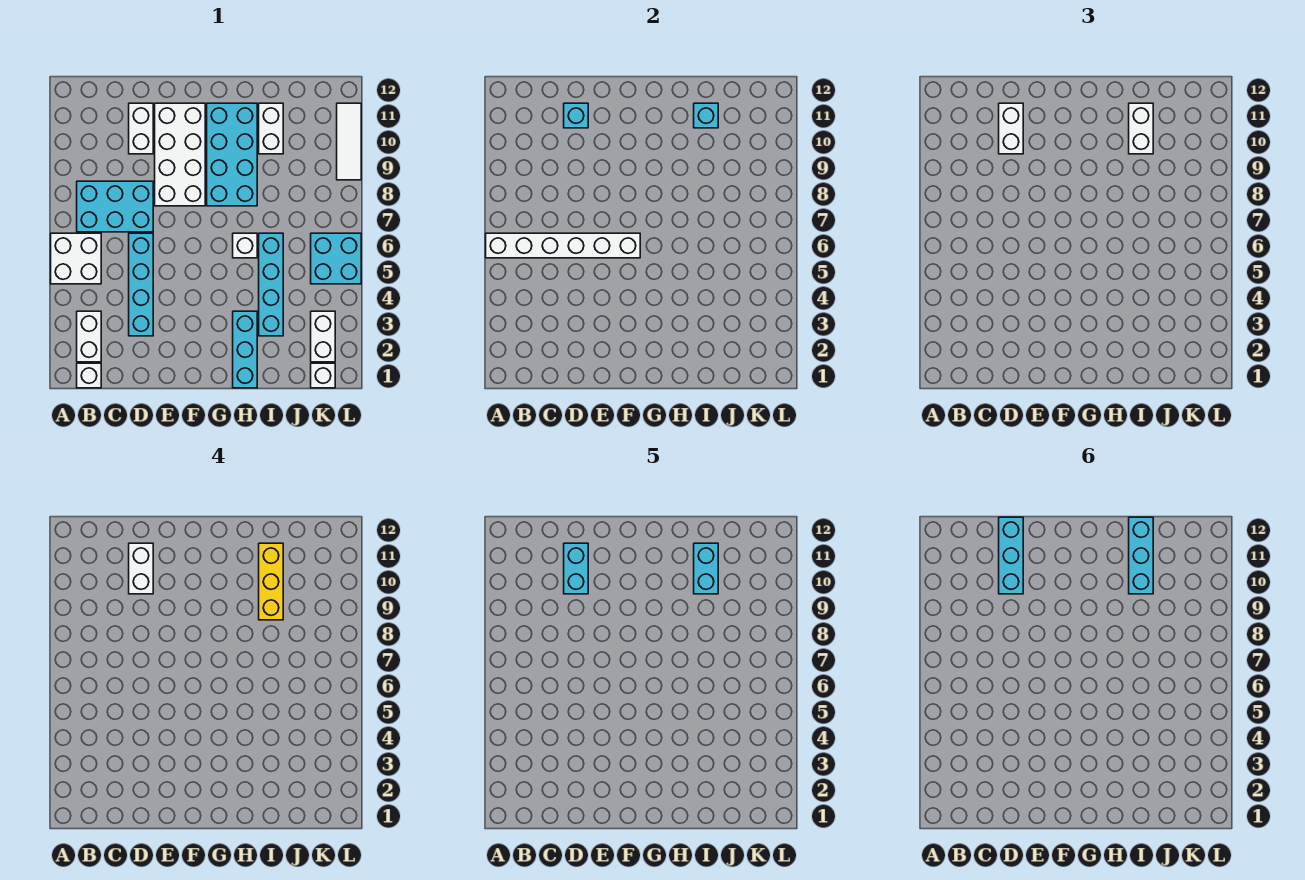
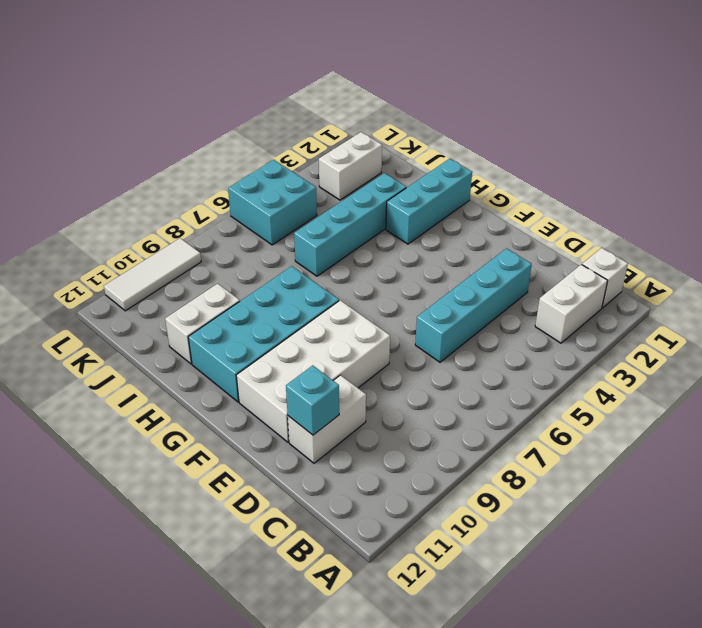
none -> white 2x2 brick [51,233,101,284]
none -> cyan 2x3 brick [77,181,153,232]
none -> white 1x1 brick [233,233,257,258]

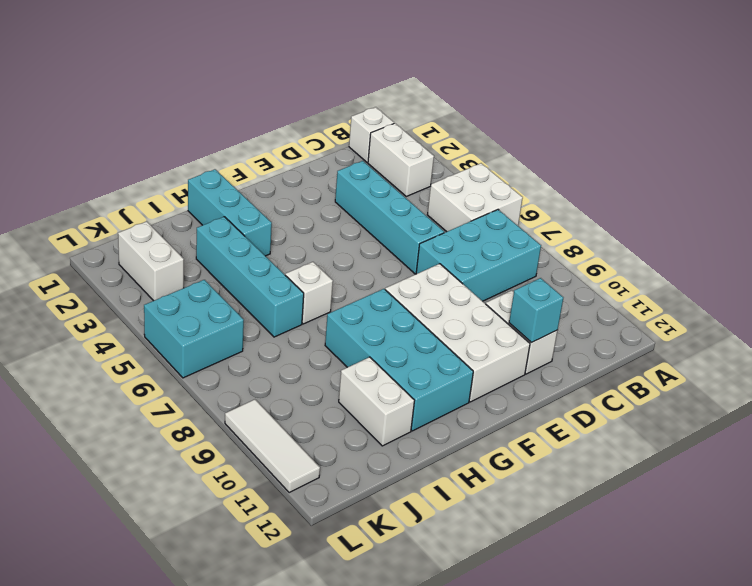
none -> white 1x1 brick [311,363,335,388]
none -> white 1x6 brick [486,233,640,258]
none -> cyan 1x1 brick [694,103,718,128]

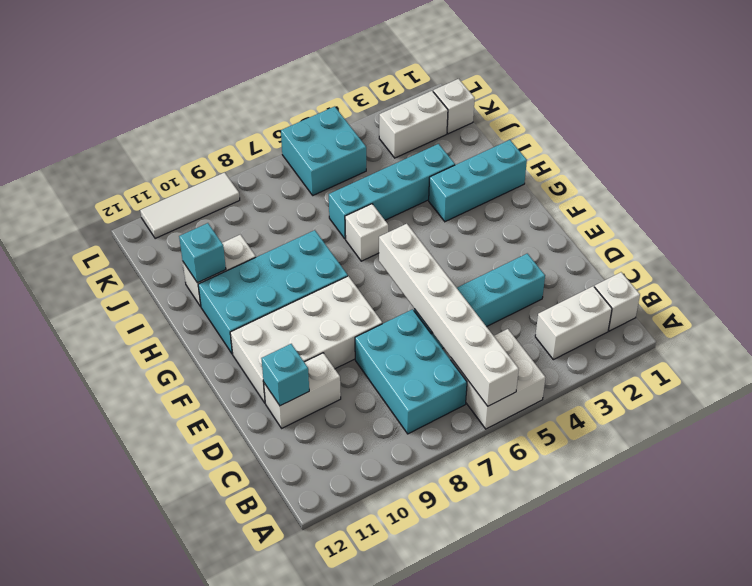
none -> white 1x2 brick [999,103,1023,154]
none -> white 1x2 brick [1129,103,1153,154]
none -> white 1x2 brick [129,543,153,594]

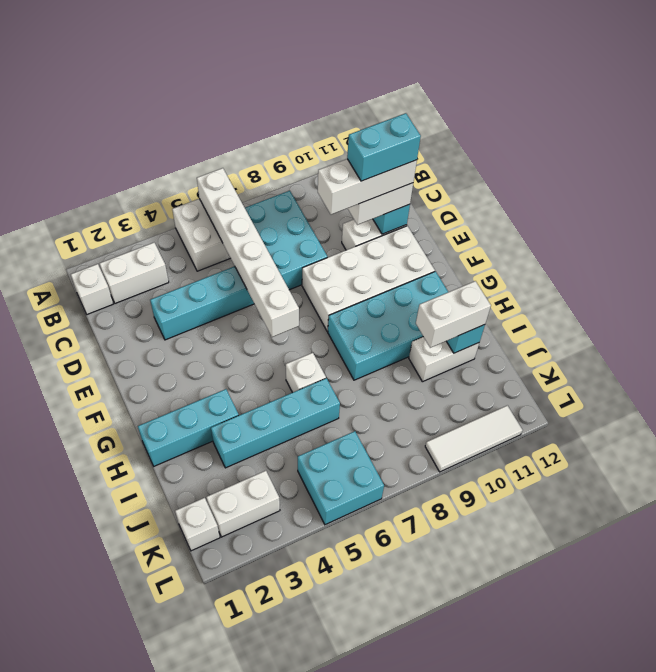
white 1x3 brick [318,159,417,215] -> white 1x2 brick [129,543,153,594]
none -> yellow 1x3 brick [259,543,283,620]
none -> cyan 1x2 brick [694,543,718,594]
none -> cyan 1x3 brick [999,517,1023,594]

